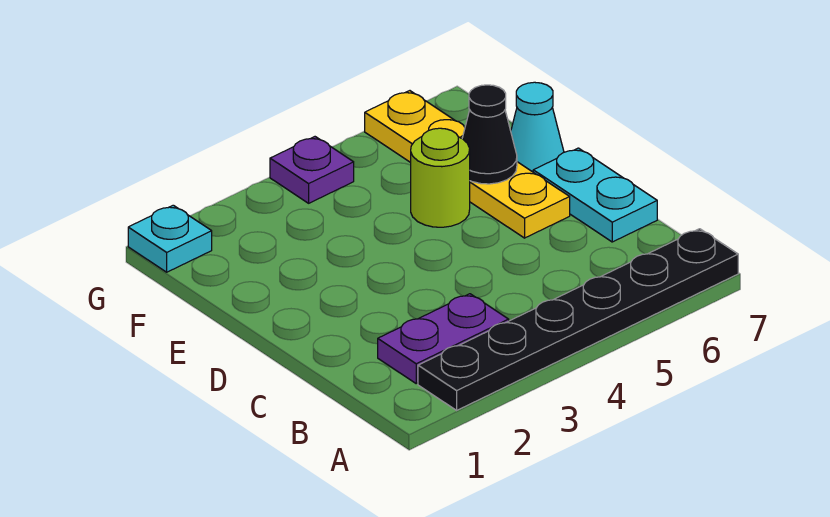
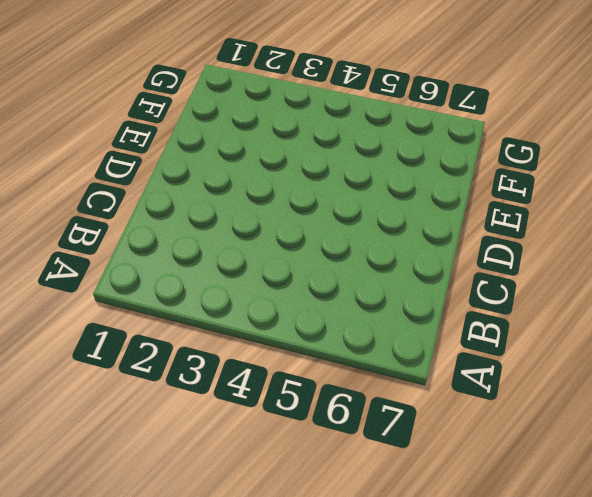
none -> black 1x6 plate [418,229,738,410]
none -> purple 1x2 plate [378,294,509,383]

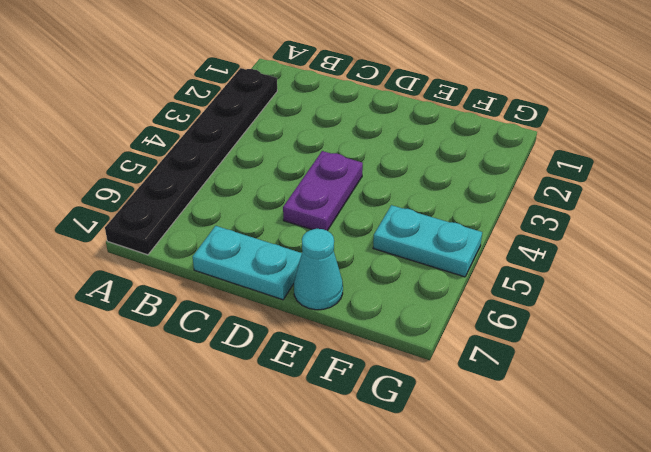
purple 1x2 plate [283,151,363,231] -> purple 1x2 plate moved to [378,294,509,383]
cyan 1x2 plate [373,205,482,277] -> none
none -> yellow 1x4 plate [365,91,570,238]
none -> lime 1x1 round brick [411,128,470,227]

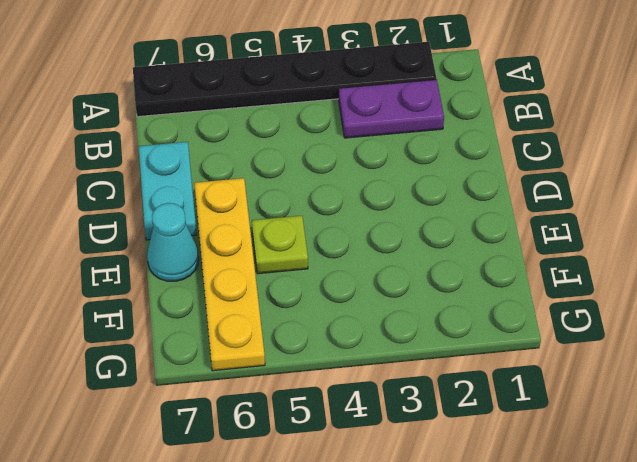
lime 1x1 plate [252,216,308,274] -> lime 1x1 round brick [411,128,470,227]
none -> cyan 1x1 plate [128,205,212,272]
none -> purple 1x1 plate [270,137,354,203]

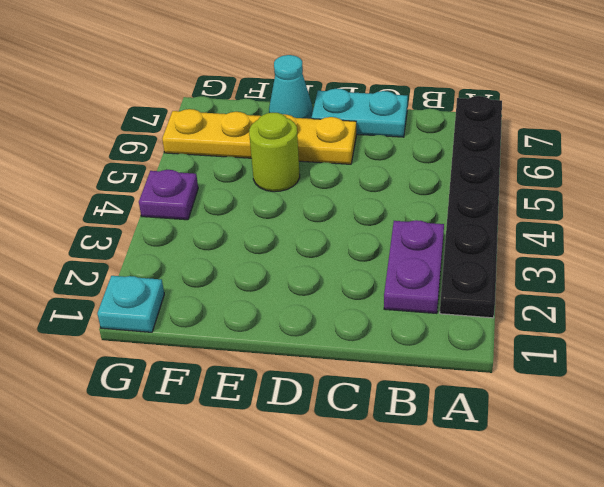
none -> black 1x1 cone [462,85,517,184]

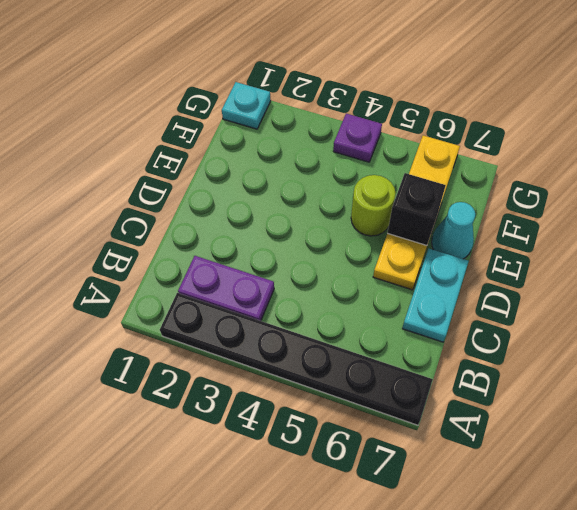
black 1x1 brick [388,173,446,245] -> black 1x1 cone [462,85,517,184]

